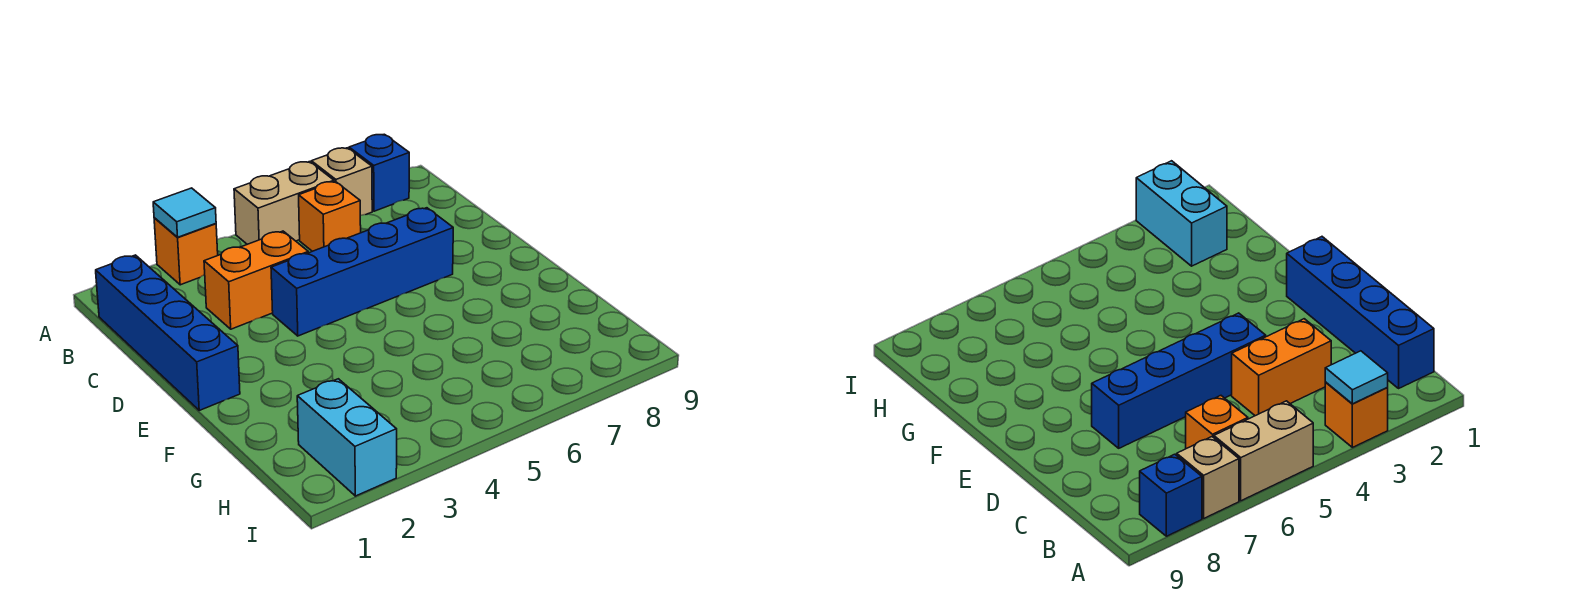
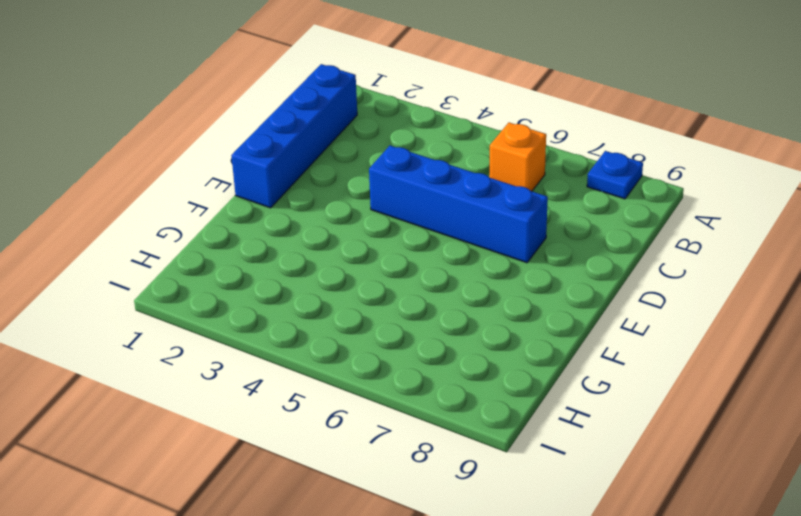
blue 1x1 plate [587,151,643,199] -> blue 1x1 brick [349,134,409,211]
none -> orange 1x1 brick [154,218,218,285]
none -> tan 1x2 brick [234,162,334,244]

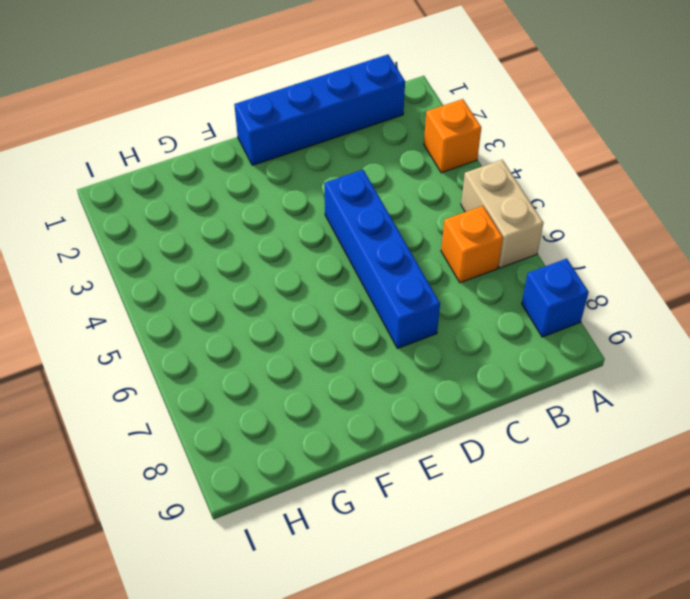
none -> tan 1x1 brick [311,148,372,216]
none -> orange 1x2 brick [204,231,308,329]

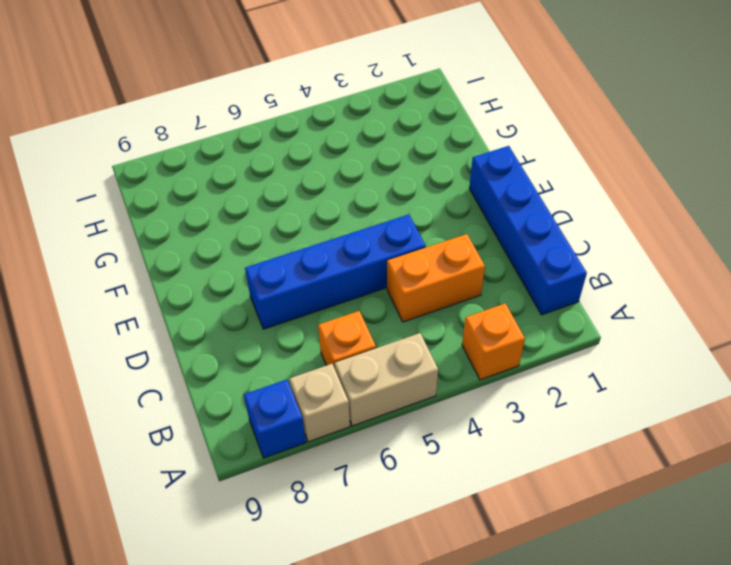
none -> cyan 1x2 brick [297,379,397,496]
none -> cyan 1x1 tile [153,188,216,237]

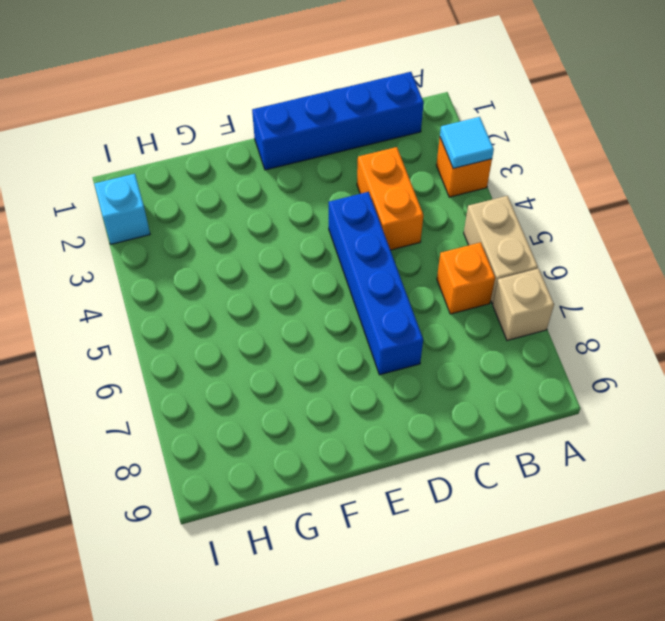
cyan 1x1 brick [95,174,150,244] -> cyan 1x2 brick [297,379,397,496]
none -> blue 1x1 brick [349,134,409,211]

